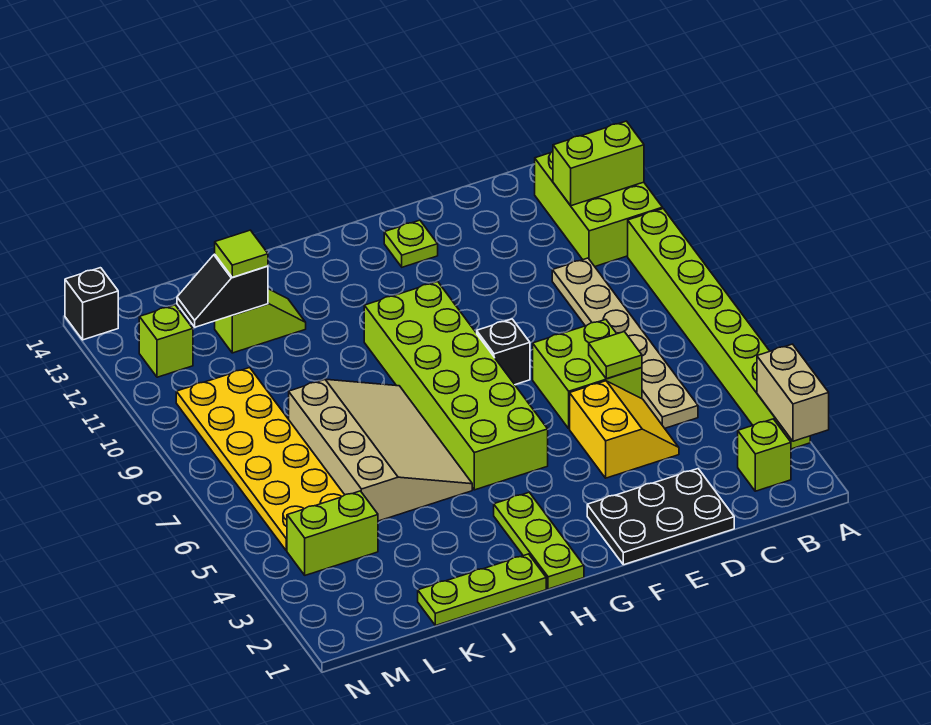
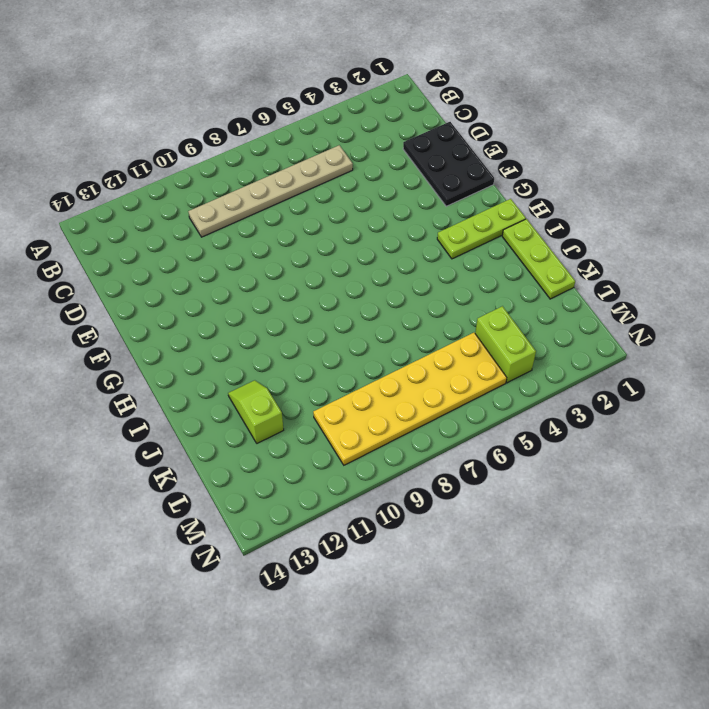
none -> lime 1x8 brick [628,209,810,449]
none -> lime 2x3 brick [535,152,663,266]
none -> lime 1x1 brick [738,419,791,491]

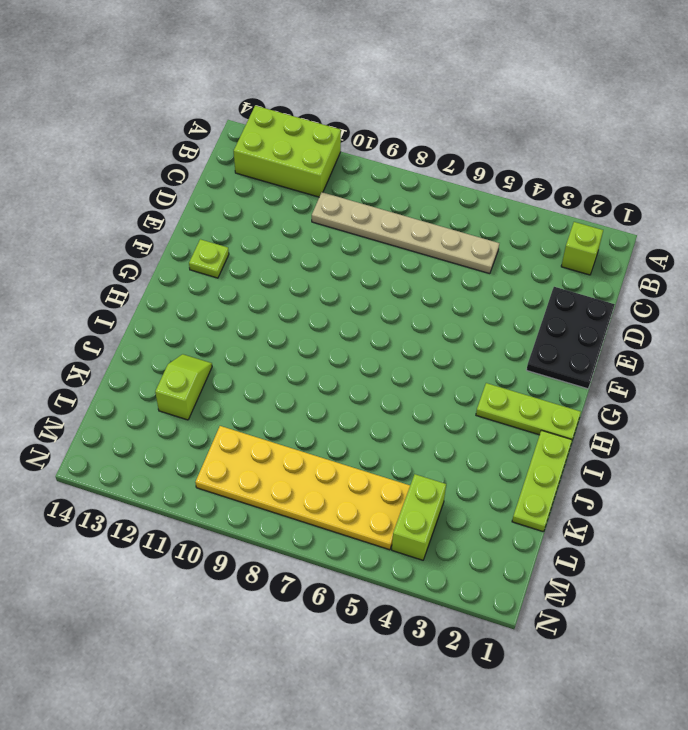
none -> lime 1x8 brick [628,209,810,449]
none -> yellow 2x2 slope [570,381,679,478]
none -> lime 2x2 brick [533,319,642,429]

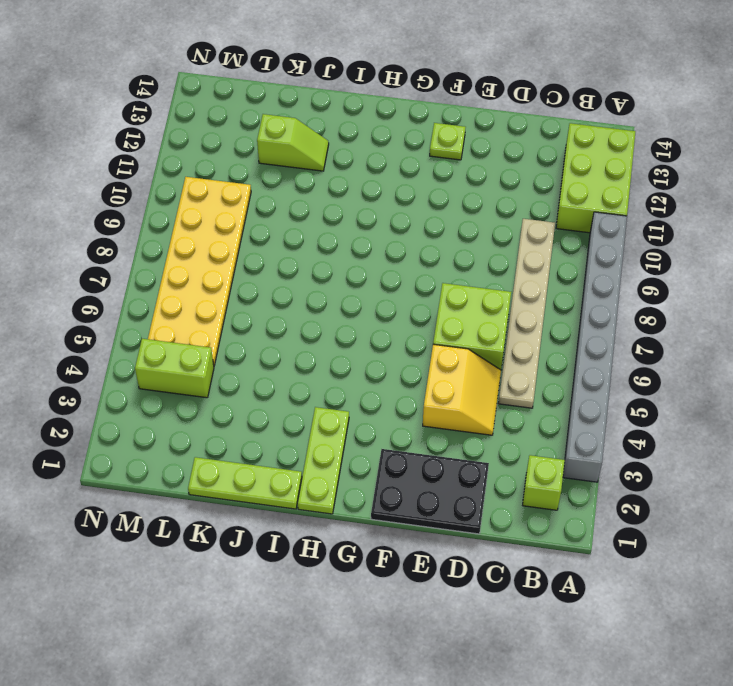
grey 1x8 brick [563,212,627,482] -> lime 1x8 brick [628,209,810,449]
none -> black 1x1 brick [477,319,530,385]
none -> lime 2x6 brick [364,282,548,490]
none -> tan 3x4 slope [289,379,472,521]

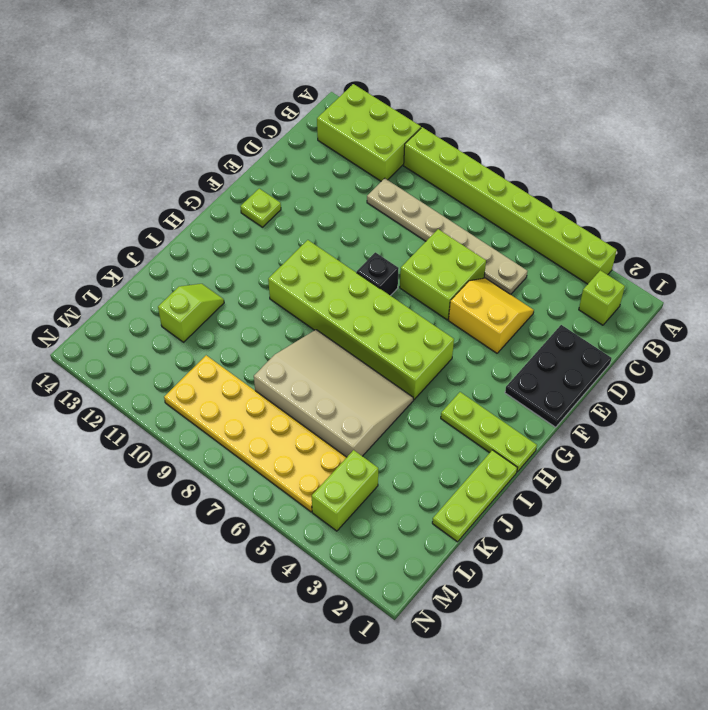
none -> lime 1x1 brick [139,305,193,377]
none -> black 1x1 brick [65,268,118,340]
none -> tan 1x2 brick [757,344,829,441]

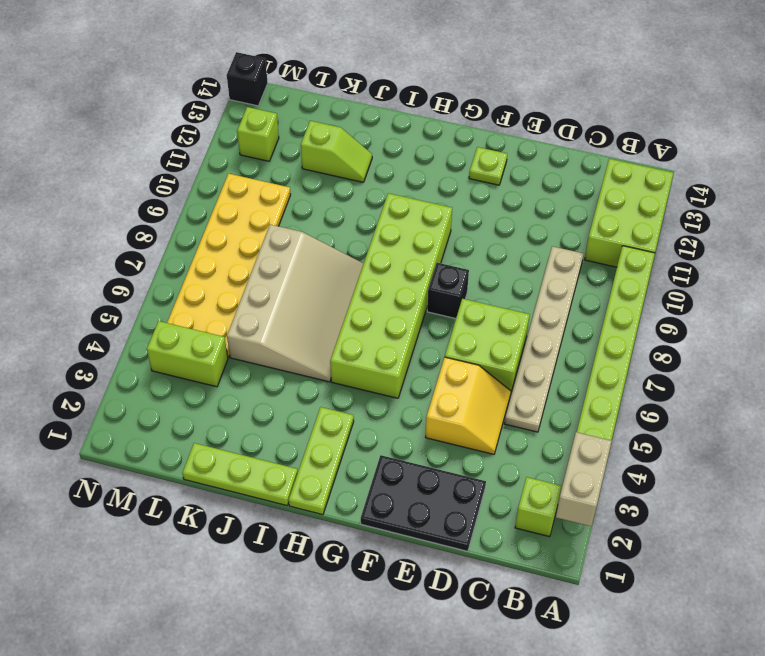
none -> lime 1x2 brick [553,121,644,206]
none -> lime 1x1 tile [589,332,642,379]
none -> black 1x2 slope [177,254,268,327]

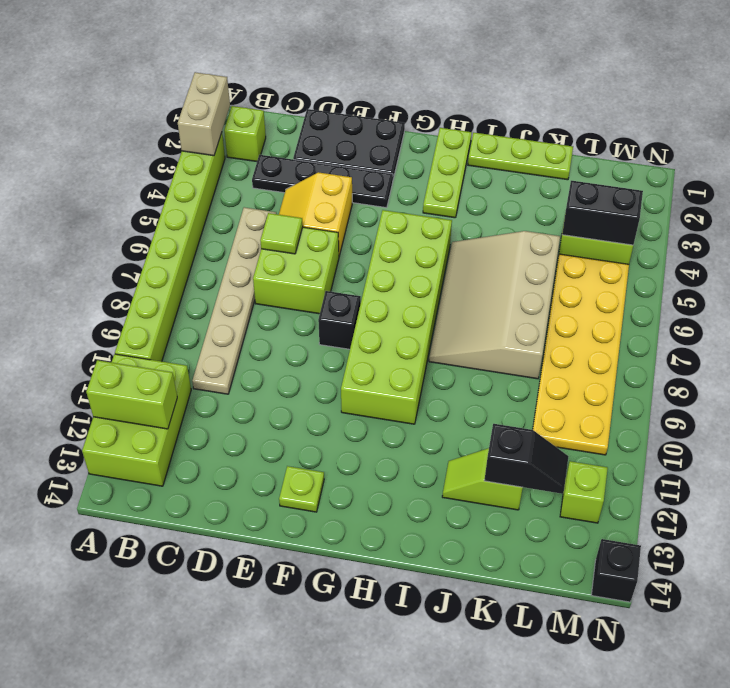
black 1x4 plate [252,155,393,208] -> none
black 1x2 brick [562,181,643,245] -> none
none -> lime 1x1 tile [215,230,268,277]

